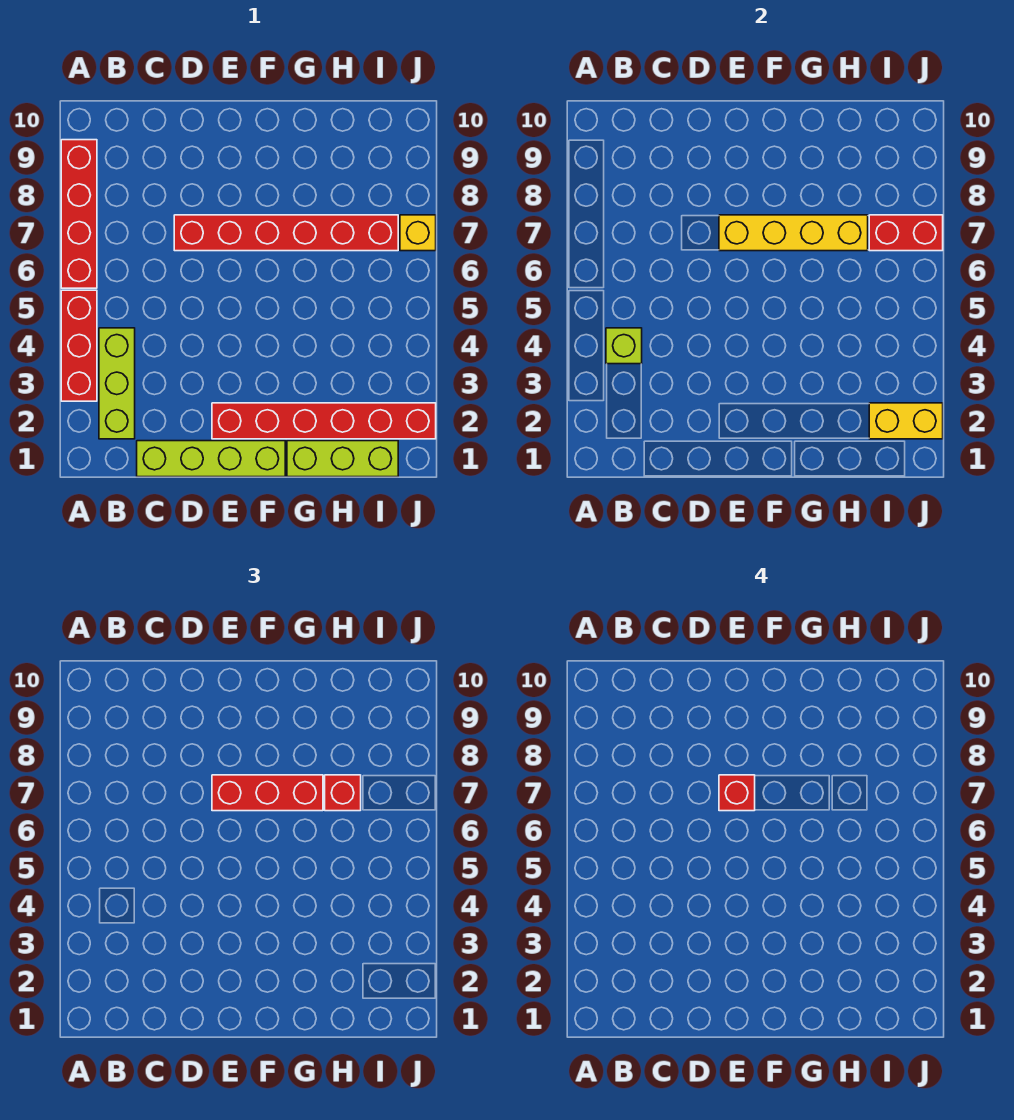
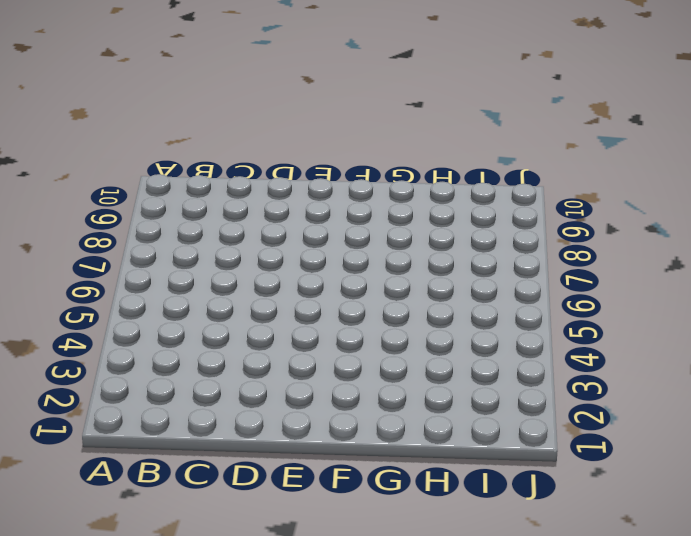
none -> red 1x3 brick [61,290,97,401]
none -> red 1x4 brick [61,140,97,288]
none -> lime 1x3 brick [99,328,135,439]

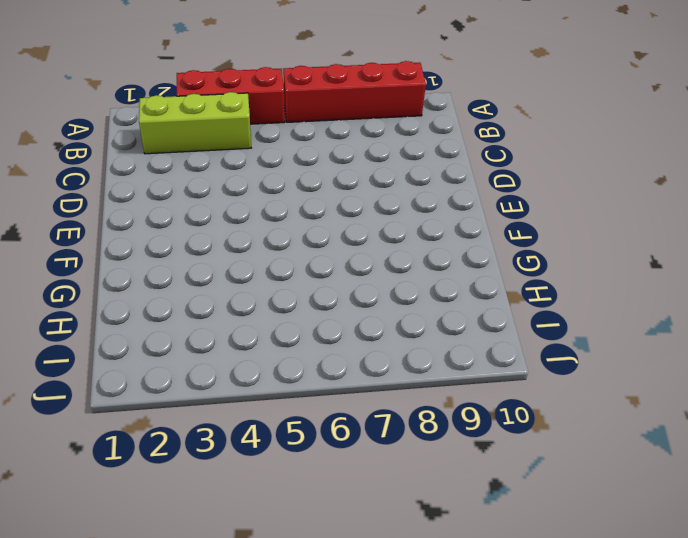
none -> lime 1x4 brick [137,441,285,477]
none -> red 1x6 brick [174,215,398,251]
none -> red 1x6 brick [212,403,436,439]

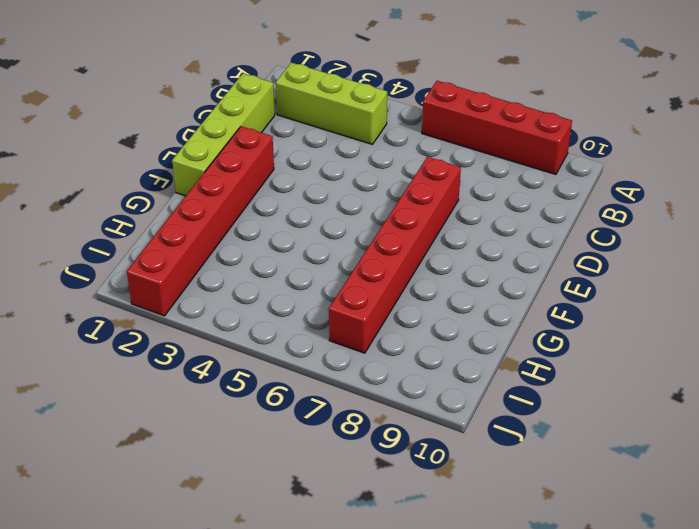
none -> red 1x3 brick [61,290,97,401]
none -> lime 1x3 brick [287,441,398,477]
none -> yellow 1x1 brick [400,215,436,251]

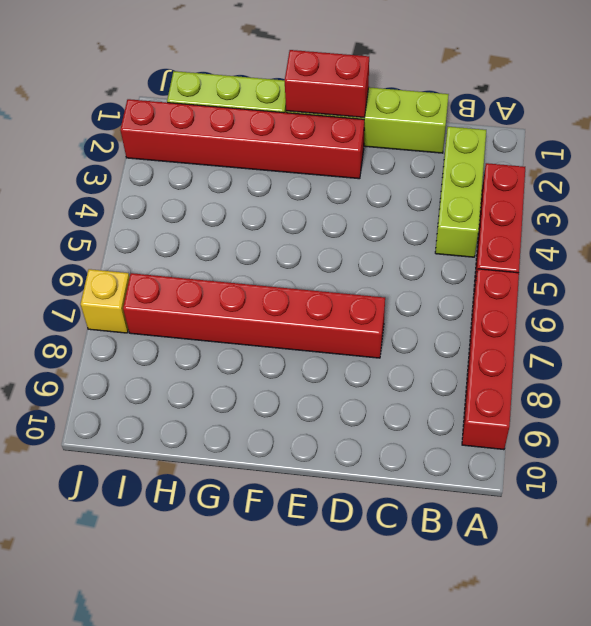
red 1x2 brick [285,50,369,118] -> red 1x2 brick moved to [869,215,943,251]
none -> lime 1x1 brick [606,328,642,364]
none -> yellow 1x4 brick [719,215,868,251]
none -> yellow 1x2 brick [869,403,943,439]

